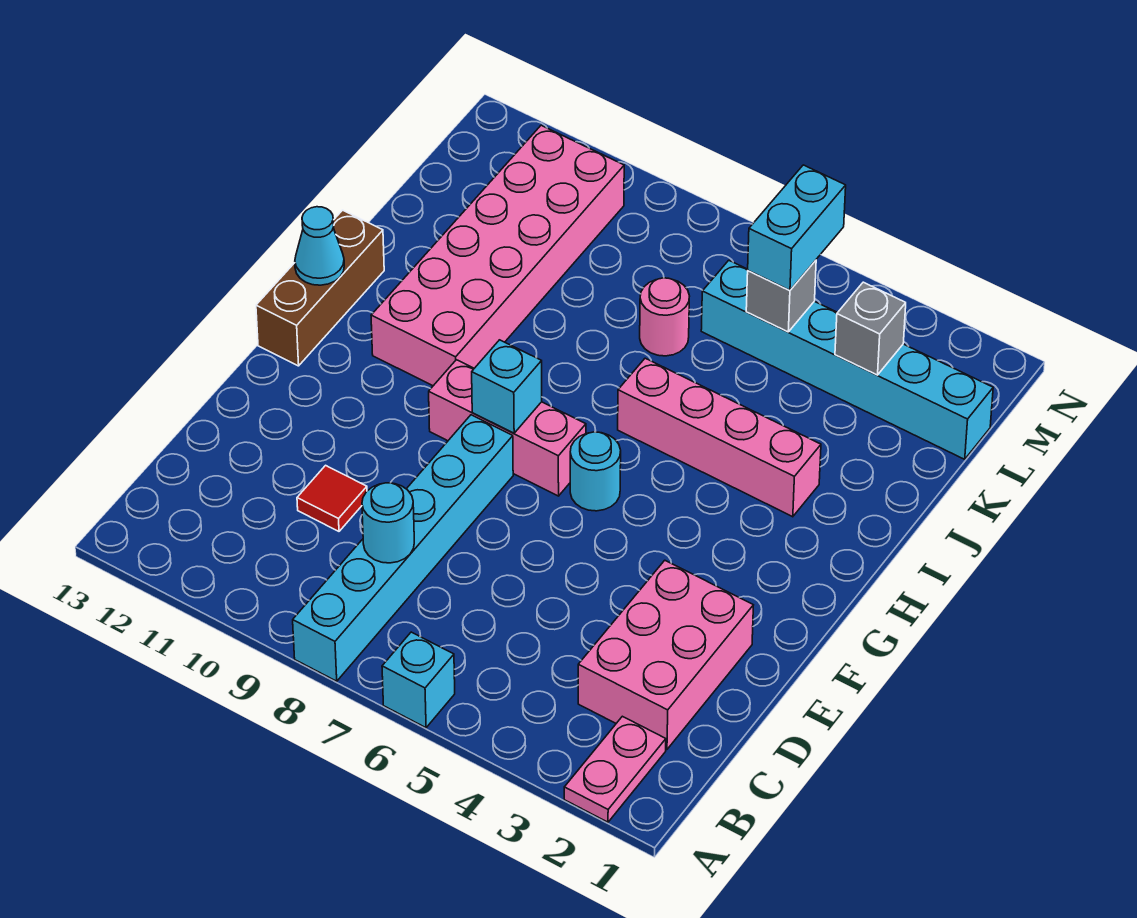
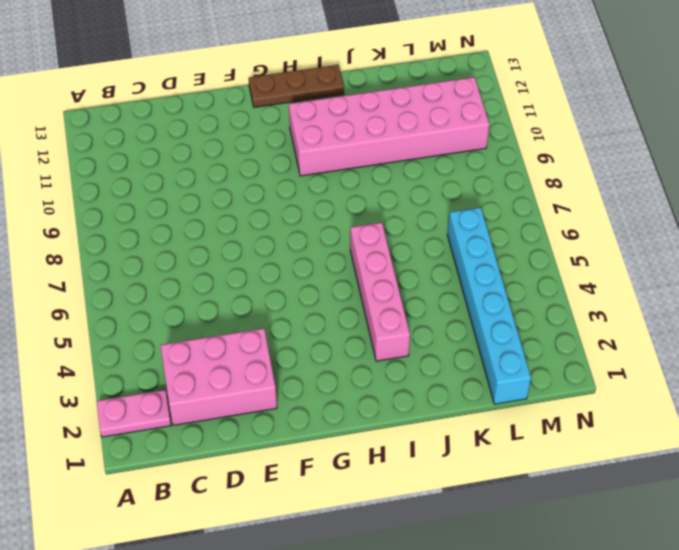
brown 1x3 plate [249,65,344,107] -> brown 1x3 brick [256,210,384,366]
none -> cyan 1x1 brick [382,632,455,728]
none -> cyan 1x6 brick [293,415,513,681]
none -> red 1x1 tile [297,465,367,531]

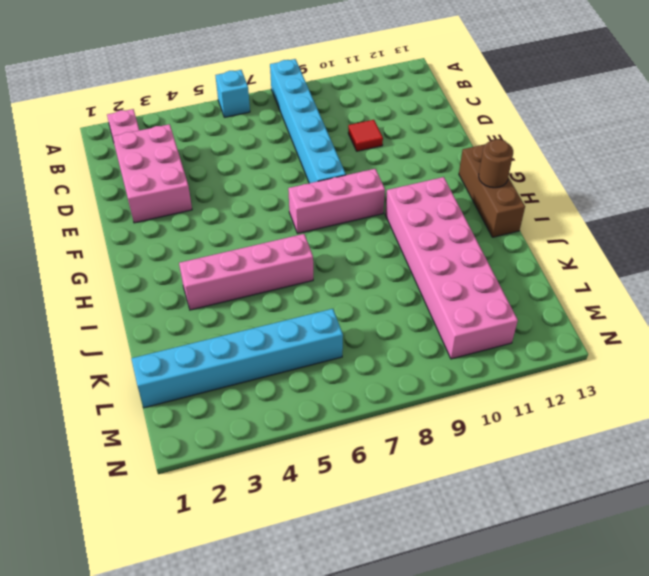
brown 1x1 round brick [479,139,513,188] -> cyan 1x1 cone [295,207,344,285]
none -> cyan 1x1 round brick [570,432,621,511]
none -> pink 1x1 round brick [640,278,689,356]
none -> cyan 1x1 round brick [362,483,414,563]

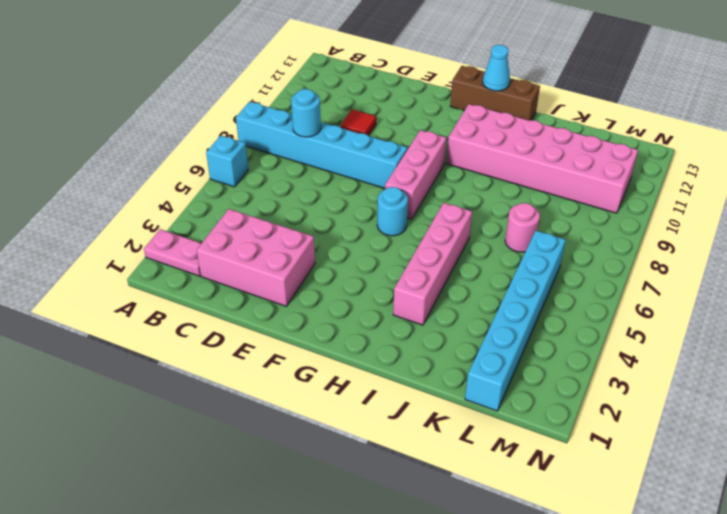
none -> cyan 1x1 brick [472,340,542,433]
none -> grey 1x1 brick [835,282,906,375]
none -> grey 1x1 brick [746,260,816,332]

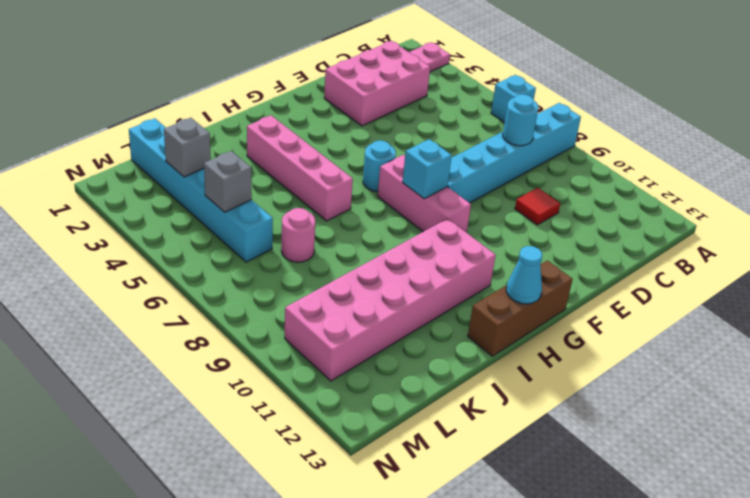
none -> cyan 1x2 brick [748,165,846,290]

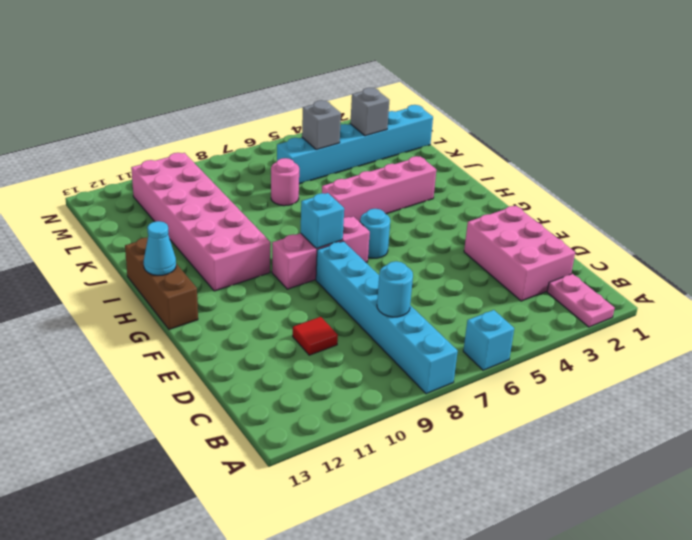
none -> cyan 1x2 brick [748,165,846,290]

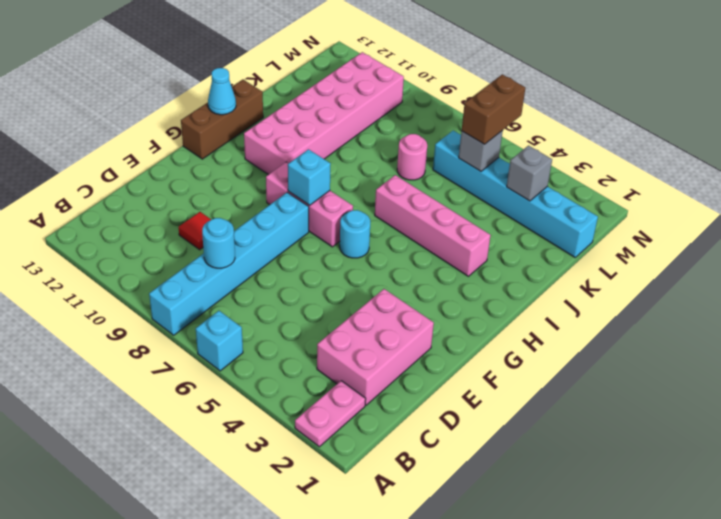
brown 1x2 brick [462,74,525,144] -> cyan 1x2 brick [748,165,846,290]

